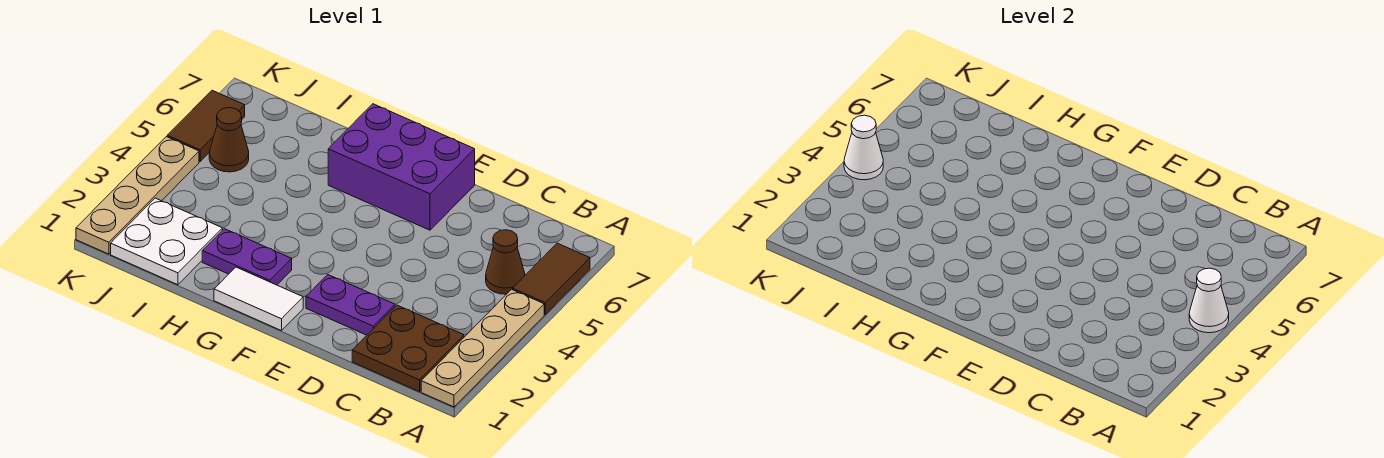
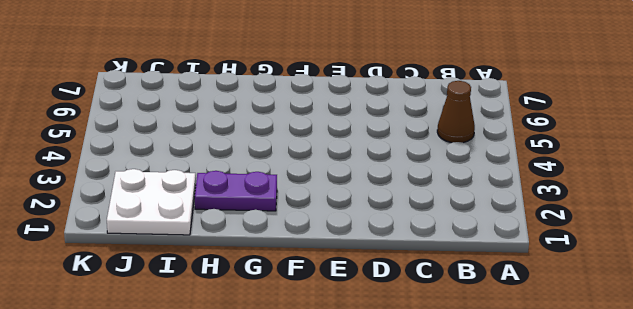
none -> tan 1x4 plate [421,289,544,407]
none -> brown 1x2 tile [513,243,590,314]
none -> brown 2x2 plate [352,305,464,392]

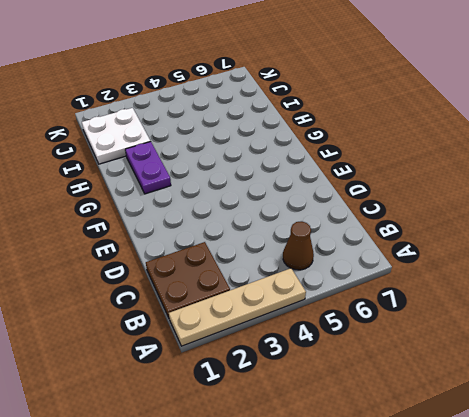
none -> brown 1x2 tile [513,243,590,314]
none -> purple 1x2 plate [306,275,395,335]
none -> purple 2x3 brick [328,104,475,230]

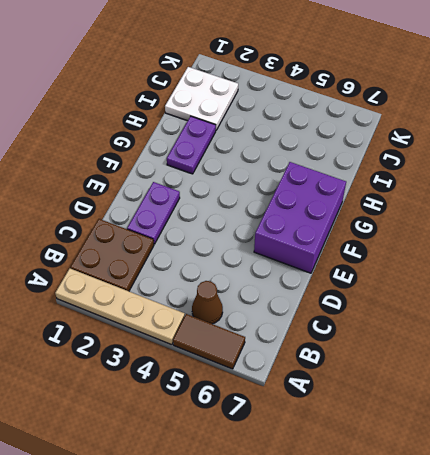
none -> white 1x2 tile [214,267,303,331]
none -> brown 1x1 cone [209,108,249,172]
none -> tan 1x4 plate [76,137,199,254]

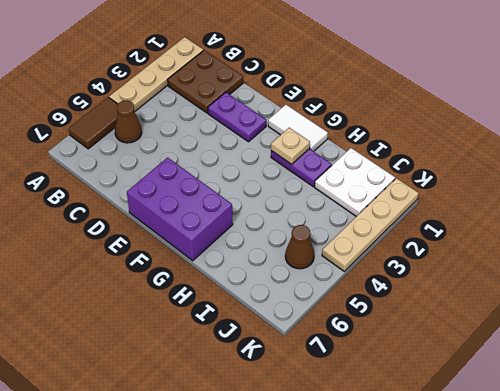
tan 1x1 plate [271,128,310,164] -> none
none -> brown 1x2 tile [167,90,245,162]
none -> white 1x1 cone [1189,268,1229,333]
none -> white 1x1 cone [844,115,883,180]

